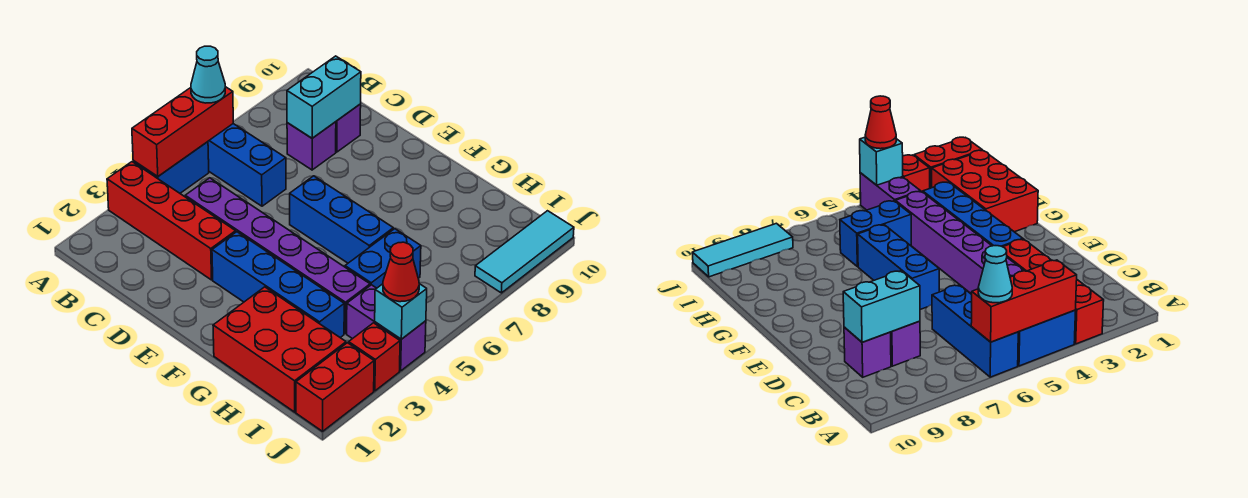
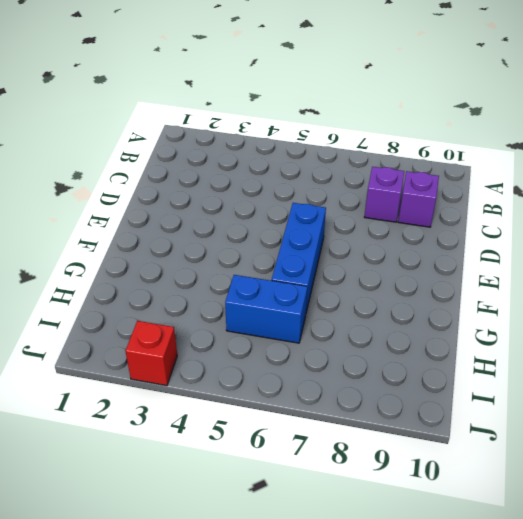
none -> red 1x4 brick [107,162,236,280]
none -> blue 1x2 brick [133,142,209,193]
none -> blue 1x3 brick [208,124,286,206]

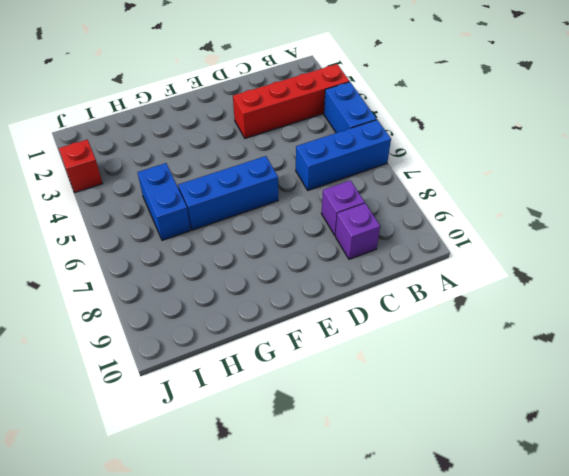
none -> purple 1x6 brick [185,178,370,333]
none -> blue 1x4 brick [212,232,344,338]
none -> red 2x3 brick [213,287,346,412]

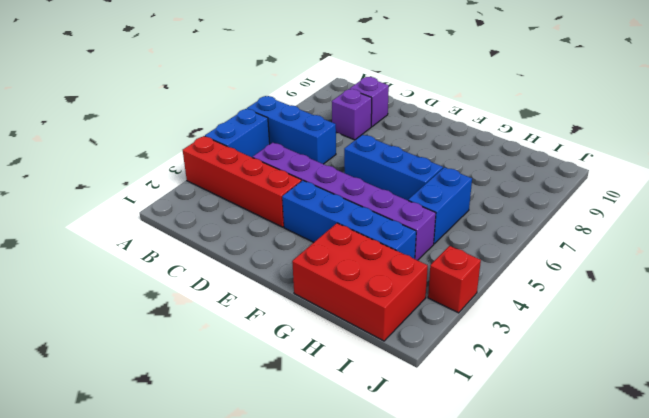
none -> purple 1x2 brick [347,285,426,371]
none -> red 1x2 brick [296,343,374,431]
none -> cyan 1x3 tile [475,211,574,293]

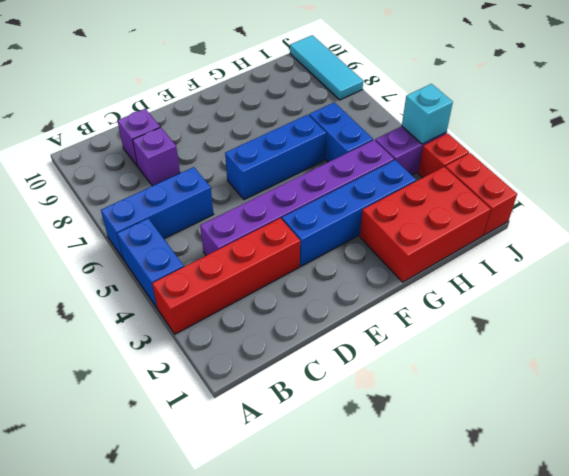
none -> red 1x3 brick [132,87,233,176]
none -> cyan 1x2 brick [287,56,361,138]
none -> cyan 1x1 cone [191,46,225,103]

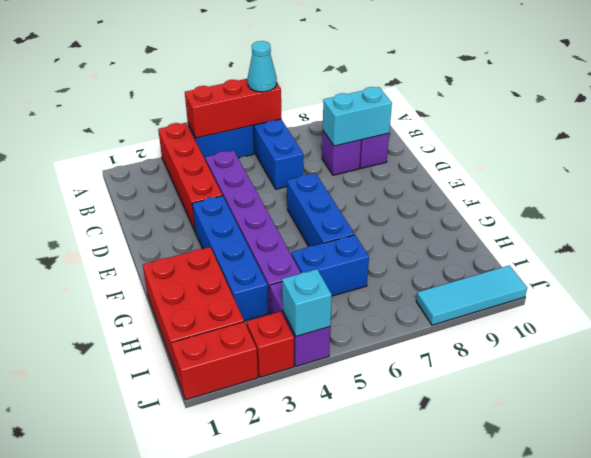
none -> red 1x1 cone [383,242,419,302]

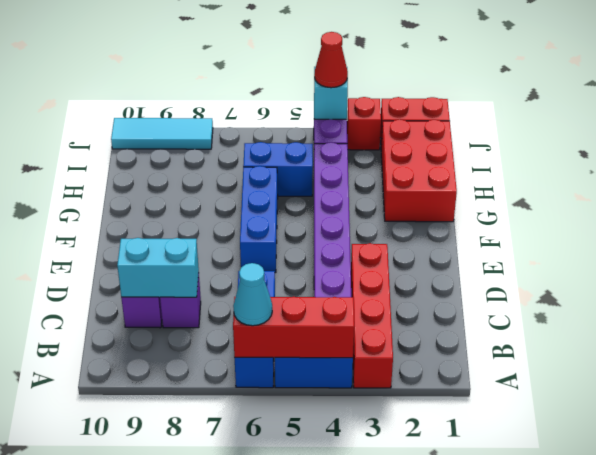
none -> blue 1x4 brick [212,232,344,338]

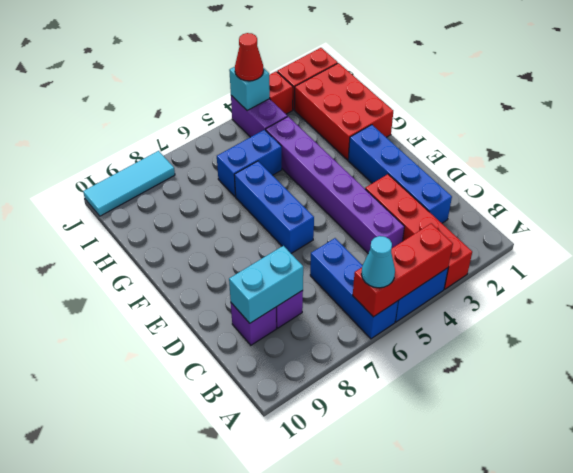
blue 1x4 brick [348,125,452,223] -> blue 1x4 brick moved to [212,232,344,338]

